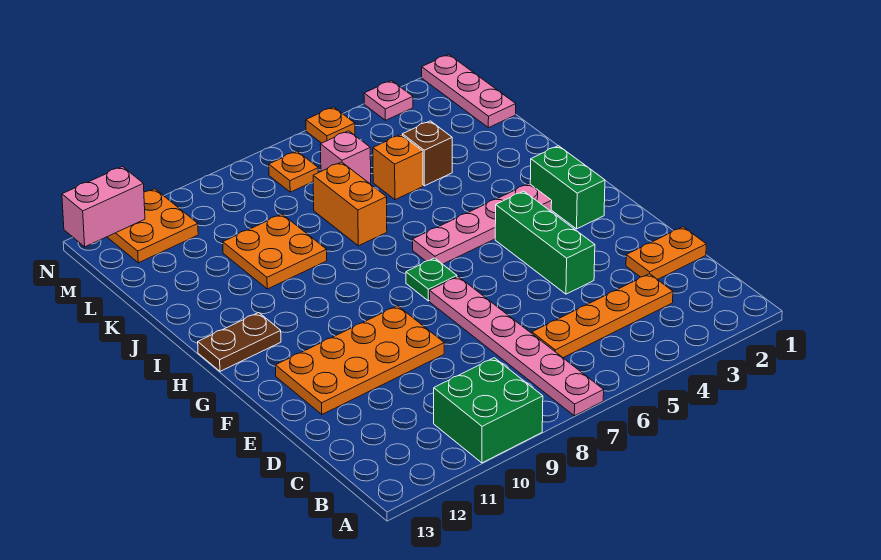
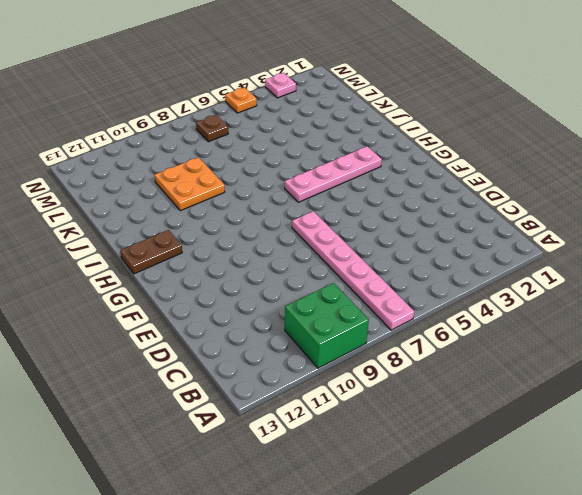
brown 1x1 plate [196,115,228,142] -> orange 1x1 plate [269,151,318,192]
none -> orange 1x4 plate [532,274,673,358]
none -> orange 1x2 plate [626,227,706,280]
none -> green 1x3 brick [495,191,595,294]

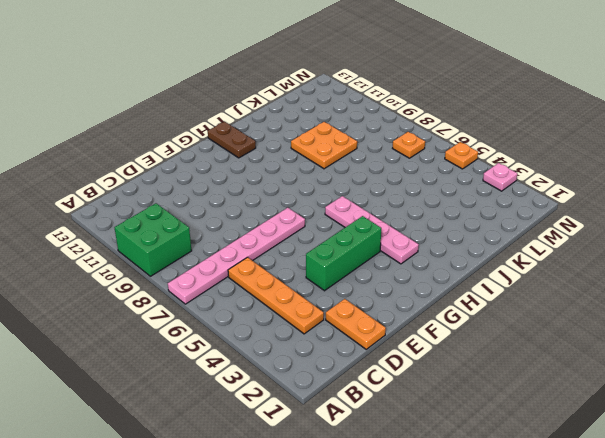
none -> orange 2x4 plate [276,306,444,414]
none -> green 1x2 brick [530,146,605,229]
none -> green 1x1 plate [406,258,457,301]

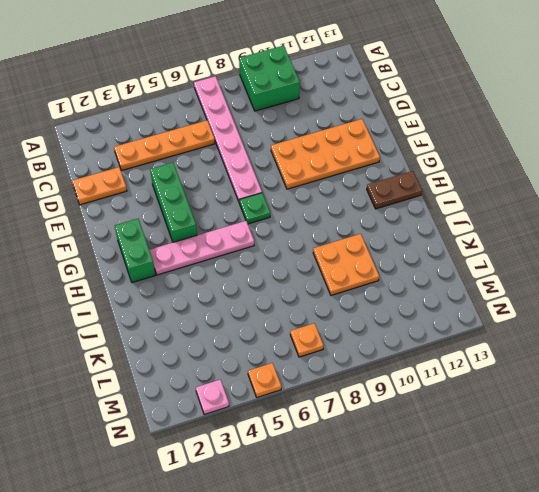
none -> orange 1x2 brick [313,162,387,246]
none -> brown 1x1 brick [402,121,452,186]
none -> orange 1x1 brick [373,135,423,200]

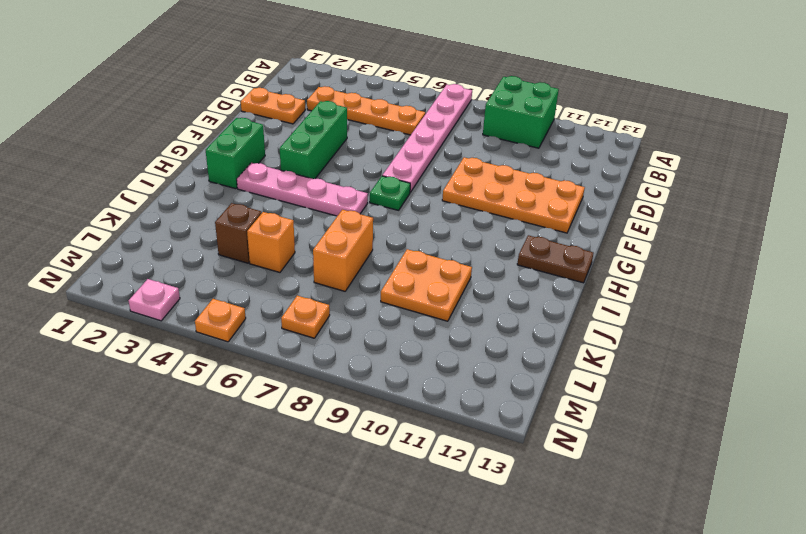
none -> pink 1x3 plate [422,54,516,128]
none -> pink 1x1 brick [320,131,371,183]
none -> orange 2x2 plate [108,189,198,263]

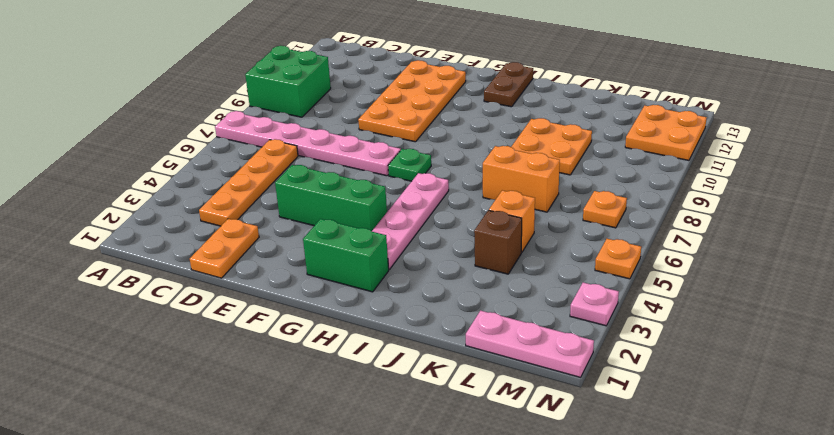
none -> pink 1x1 brick [320,131,371,183]
none -> pink 1x2 brick [62,167,145,247]

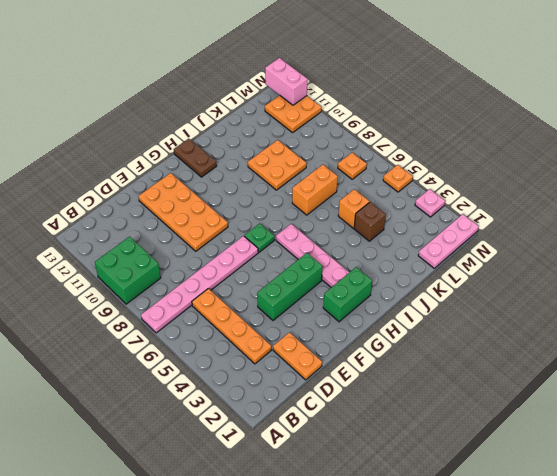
none -> pink 1x1 brick [320,131,371,183]

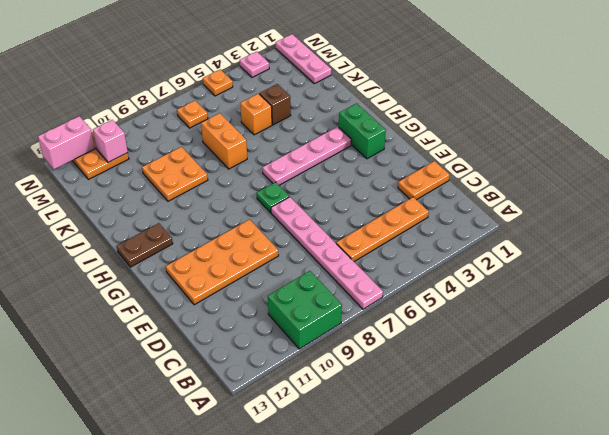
pink 1x1 brick [93,120,128,162] -> pink 1x1 brick moved to [320,131,371,183]
none -> green 1x3 brick [495,191,595,294]

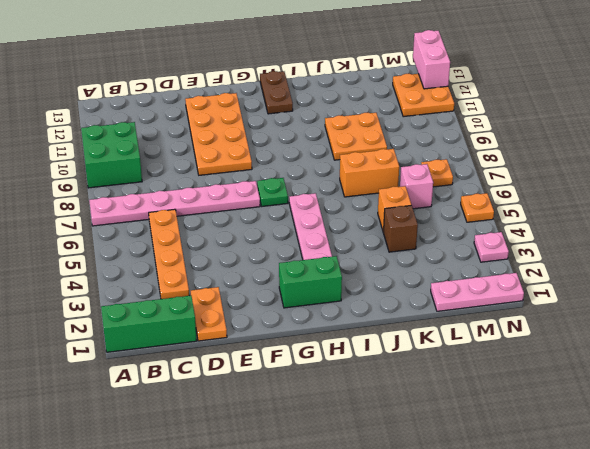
green 1x3 brick [101,295,197,352] -> green 1x3 brick moved to [495,191,595,294]

